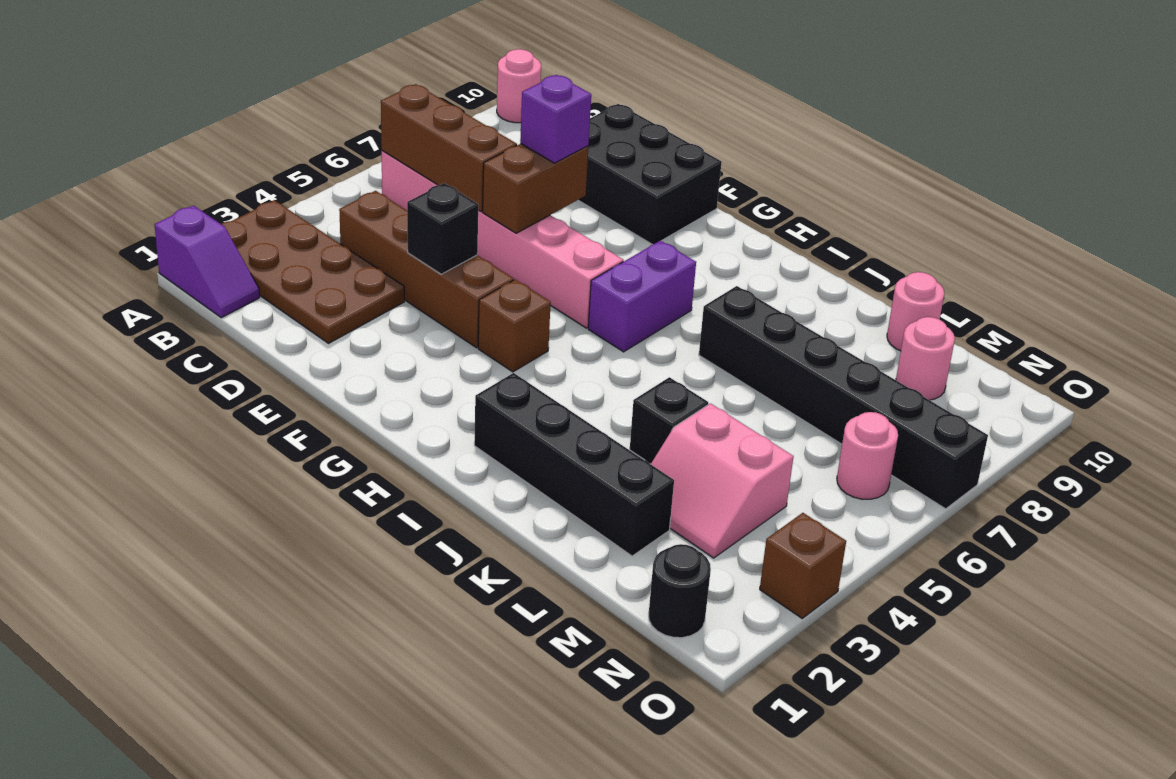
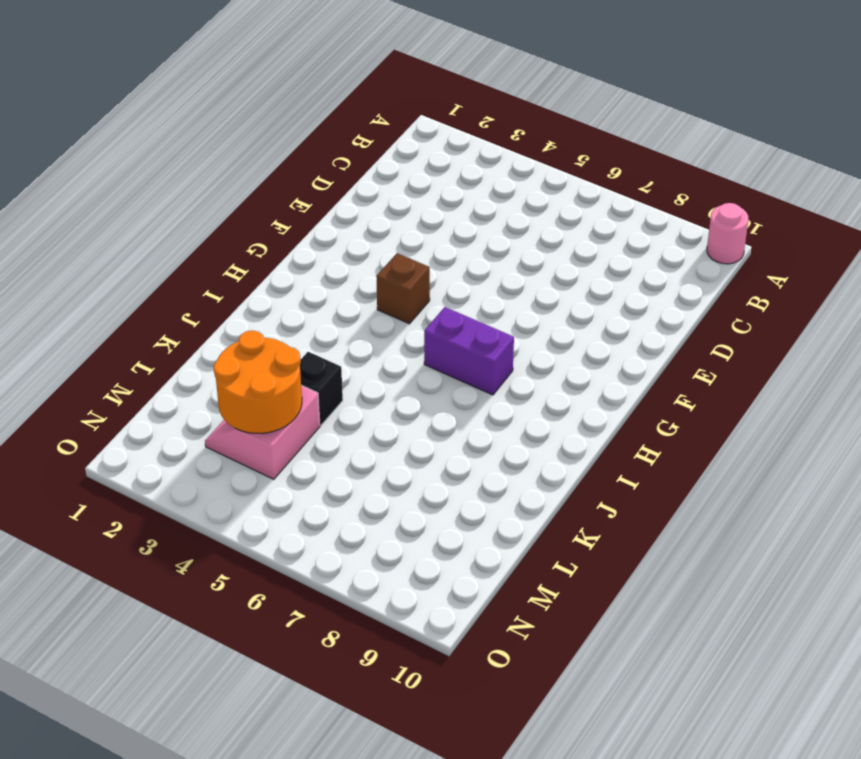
orange 2x2 round brick [214,330,302,433] -> none
none -> purple 1x2 slope [155,206,260,318]
none -> brown 2x4 plate [222,200,404,343]
none -> pink 1x6 brick [382,151,623,328]

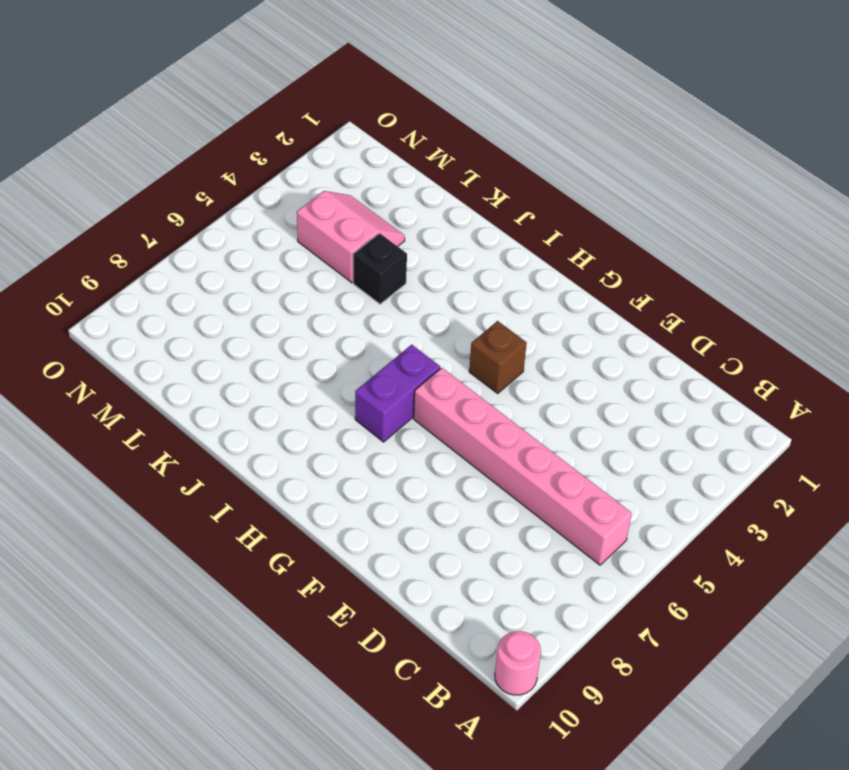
none -> purple 1x2 slope [155,206,260,318]
none -> brown 2x4 plate [222,200,404,343]
none -> brown 1x4 brick [339,191,514,348]

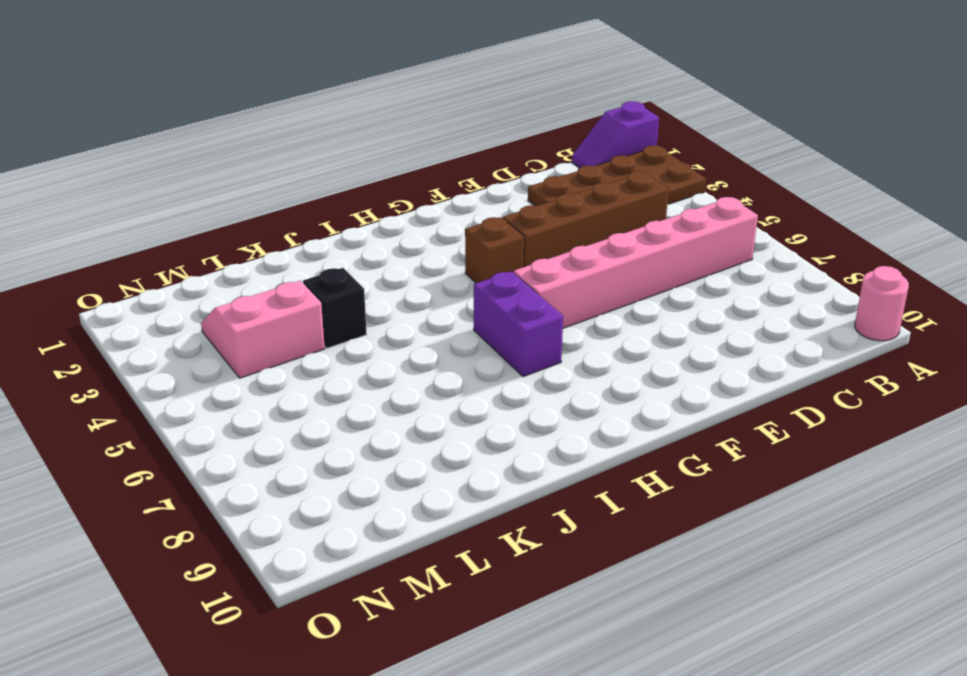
none -> black 2x3 brick [578,104,722,245]
none -> black 1x4 brick [474,373,674,556]
none -> black 1x6 brick [699,286,988,509]

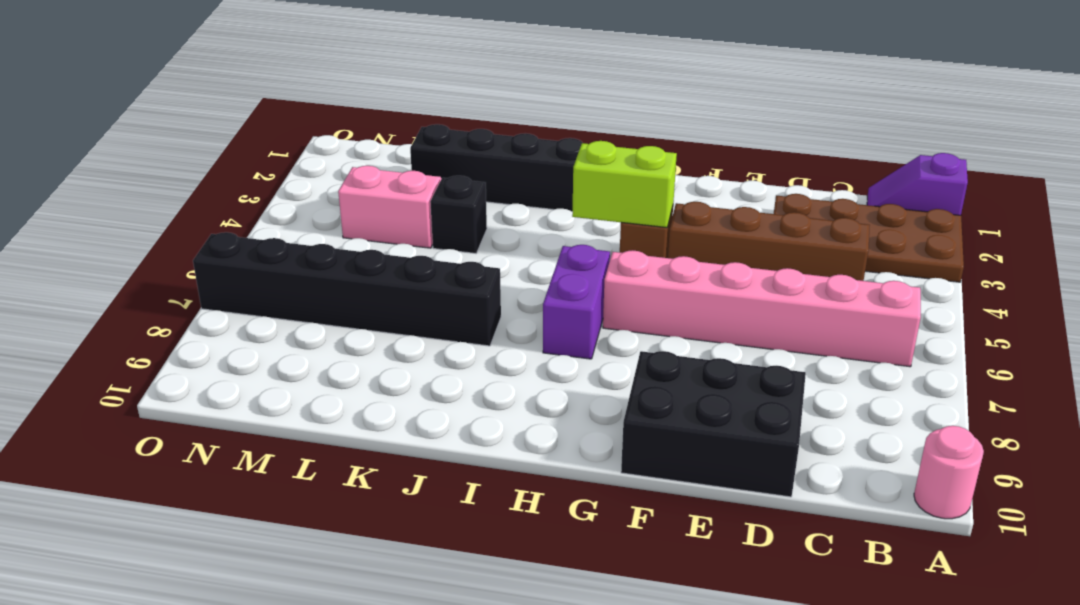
lime 1x2 brick [572,141,677,228] -> none
none -> pink 1x1 round brick [887,272,944,351]
none -> pink 1x1 round brick [896,317,955,400]
none -> black 1x1 round brick [649,544,711,638]

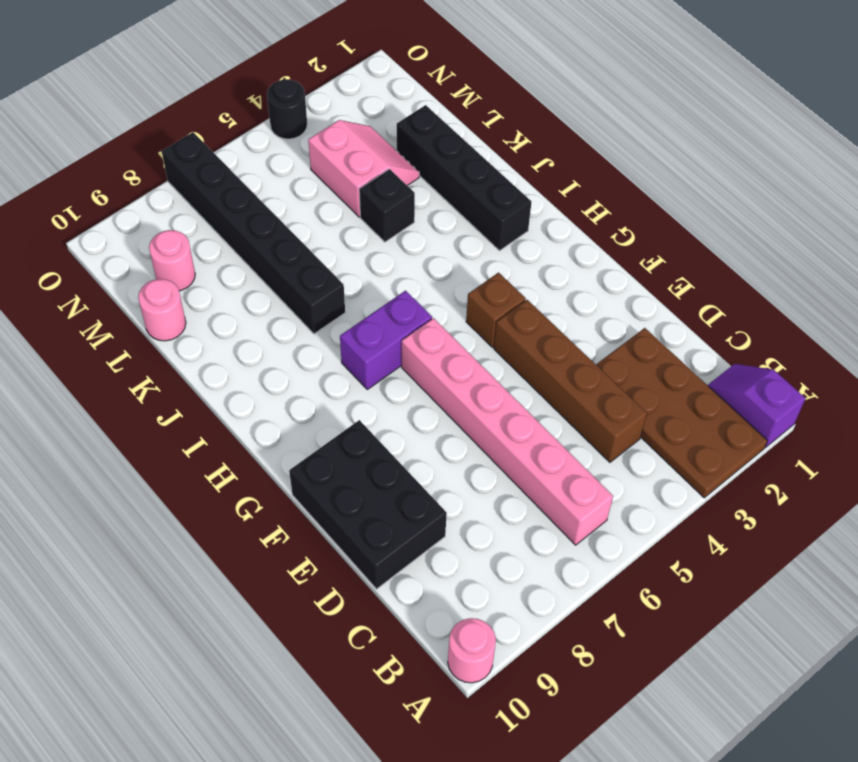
black 1x1 round brick [267,79,307,139] -> black 1x1 round brick moved to [649,544,711,638]
none -> pink 1x1 round brick [837,412,898,499]
none -> brown 1x1 brick [760,513,846,618]
none -> brown 1x3 brick [381,84,517,211]

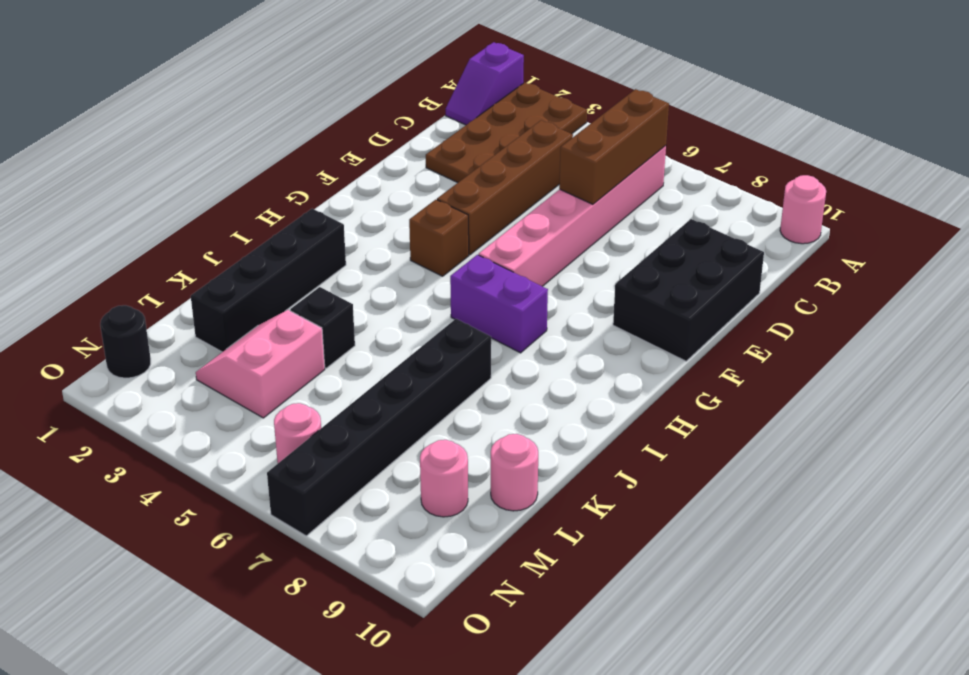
none -> brown 1x1 brick [760,513,846,618]
none -> black 1x1 brick [407,183,478,274]
none -> brown 1x2 brick [483,144,588,233]

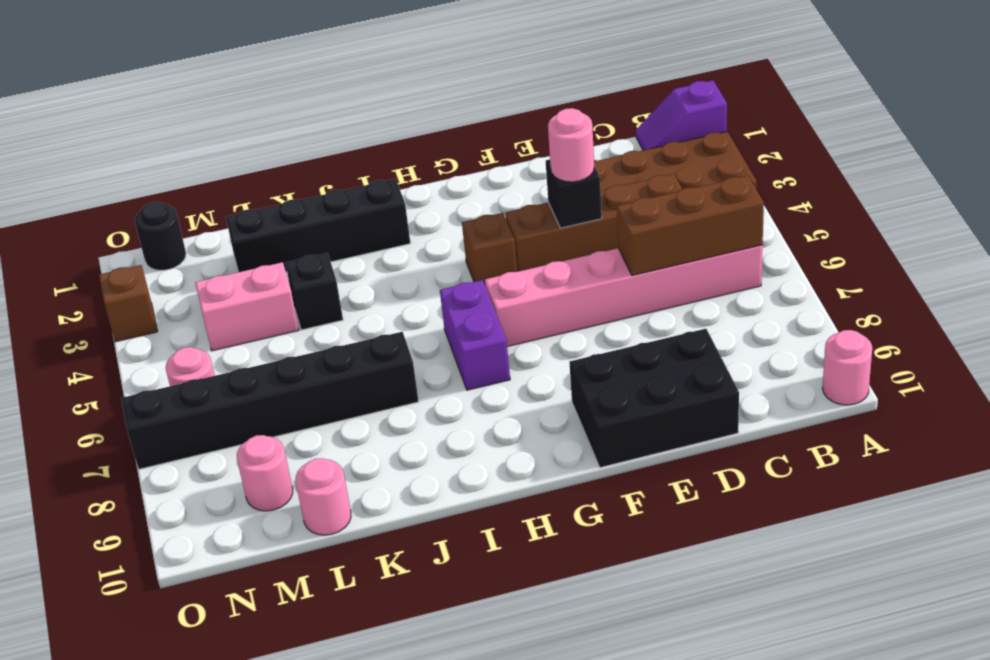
pink 1x1 round brick [548,108,594,182] -> none
none -> brown 1x2 brick [483,144,588,233]
none -> purple 1x1 brick [520,75,591,163]

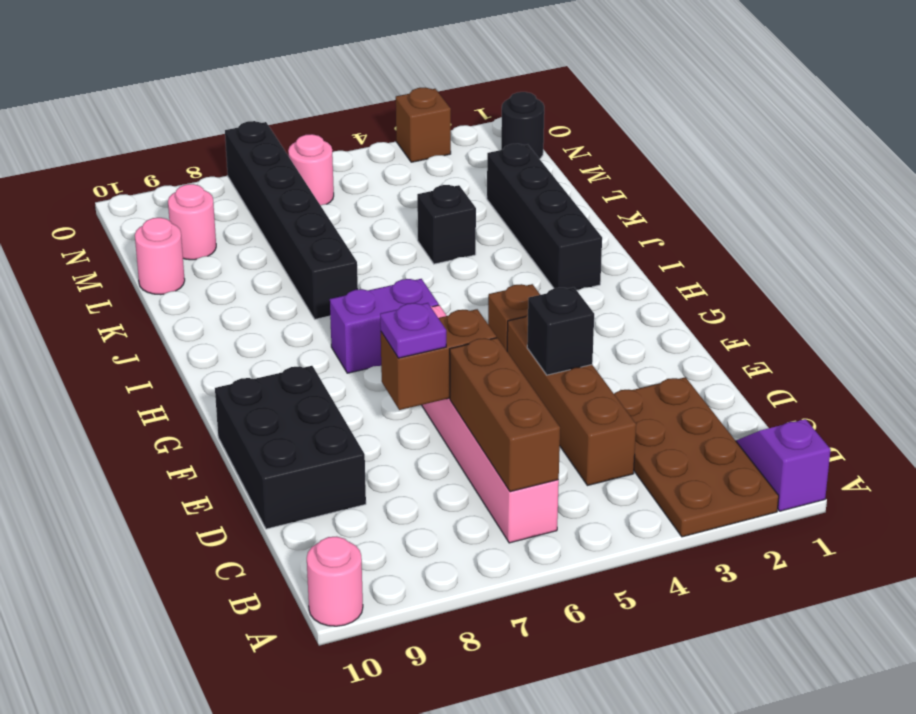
purple 1x1 plate [380,303,446,358] -> purple 1x1 brick [520,75,591,163]
none -> pink 2x2 slope [651,403,794,558]

